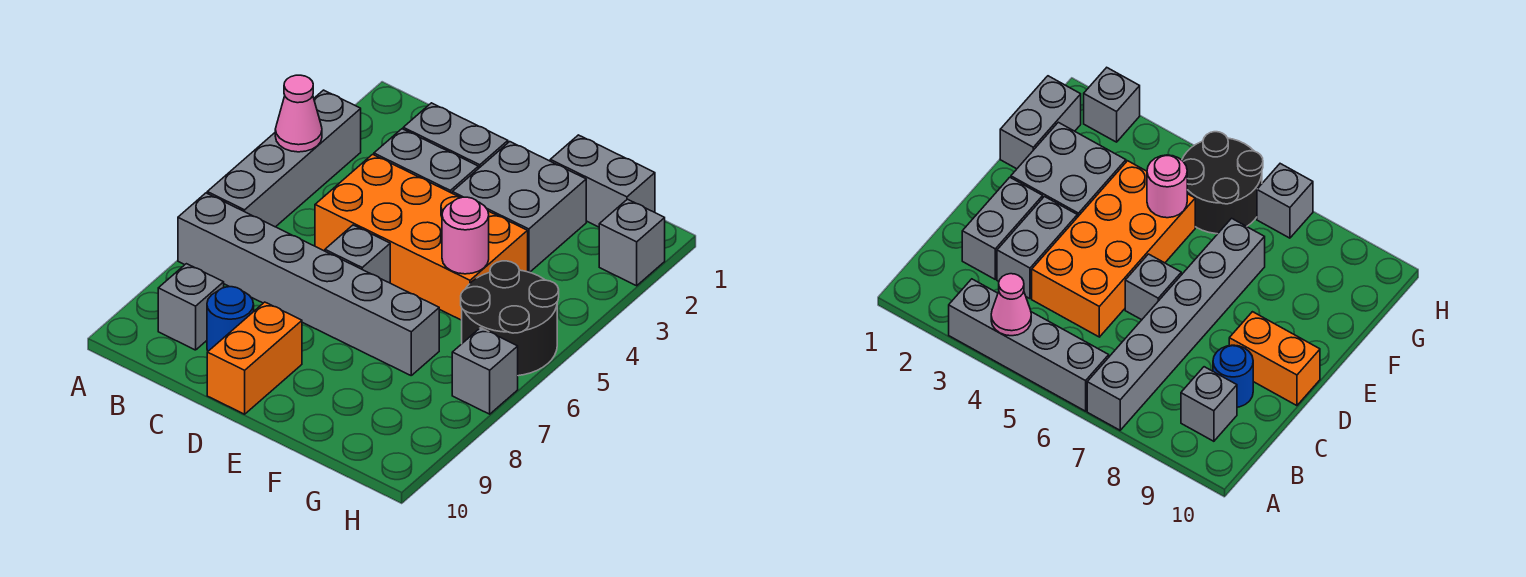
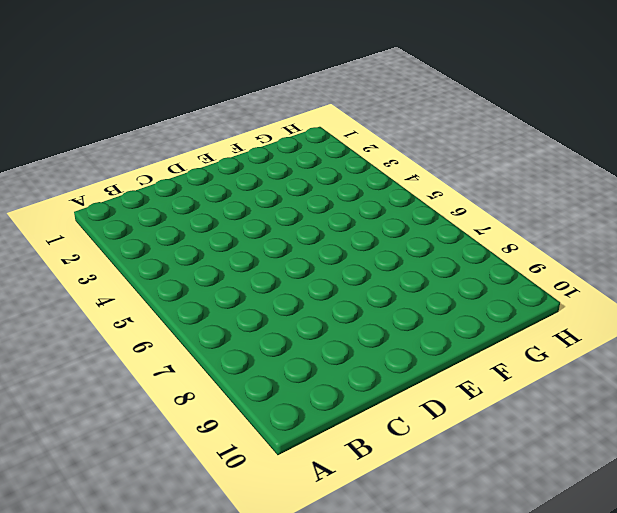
none -> grey 1x4 brick [207,90,361,227]
none -> grey 1x6 brick [178,193,439,375]
none -> grey 1x1 brick [158,264,224,350]

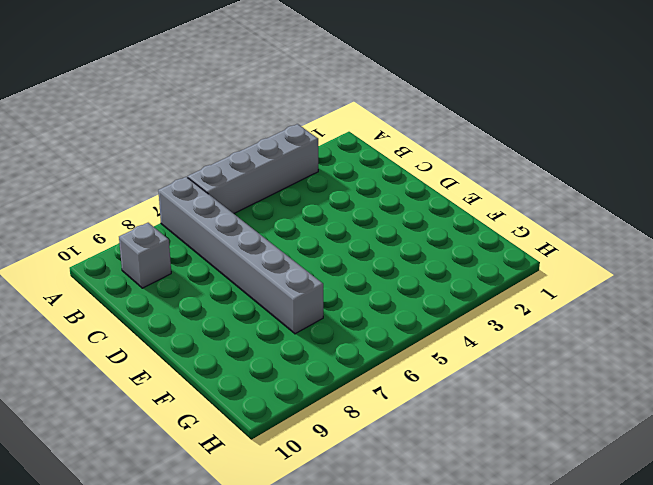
none -> grey 1x2 brick [403,103,508,169]
none -> grey 1x2 brick [374,129,478,193]
none -> orange 2x4 brick [315,154,528,320]

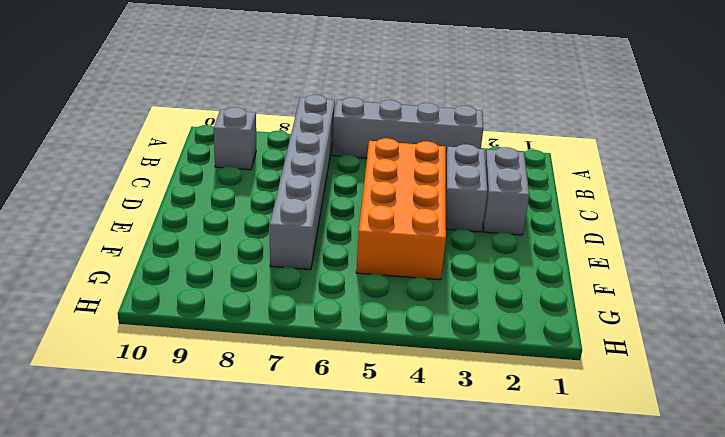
none -> blue 1x1 round brick [207,287,254,351]
none -> grey 1x1 brick [325,225,390,283]
none -> orange 1x2 brick [207,302,302,414]

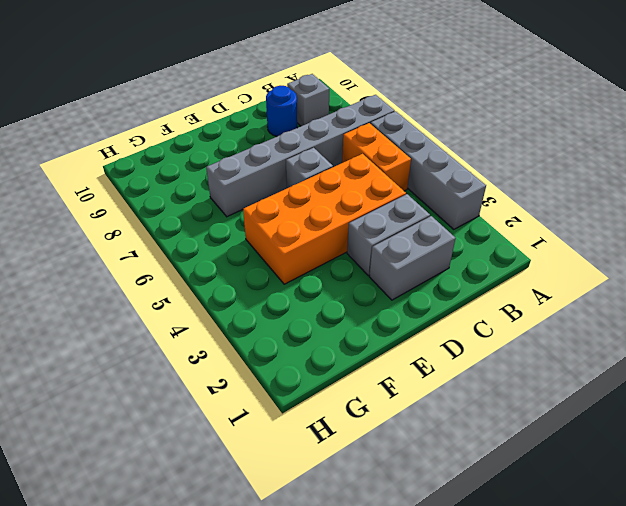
orange 1x2 brick [342,123,411,191] -> orange 1x2 brick moved to [207,302,302,414]
none -> grey 2x2 brick [452,142,586,272]
none -> grey 1x2 brick [550,135,655,227]
none -> black 2x2 round brick [461,261,559,376]

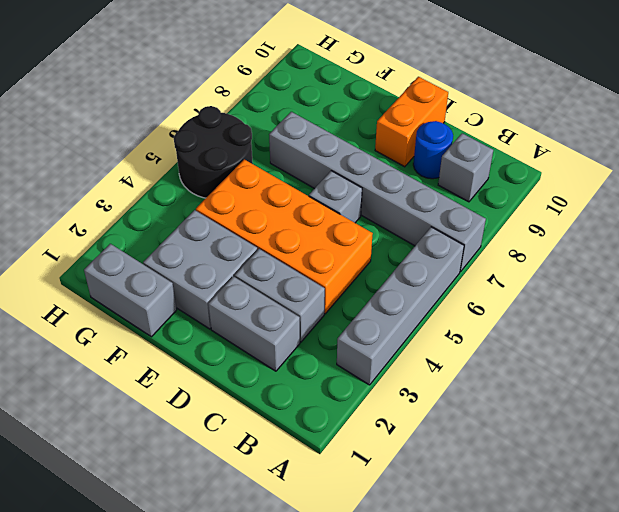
none -> grey 1x1 brick [599,199,665,286]
none -> grey 1x1 brick [452,328,518,414]
none -> pink 1x1 cone [275,75,322,152]

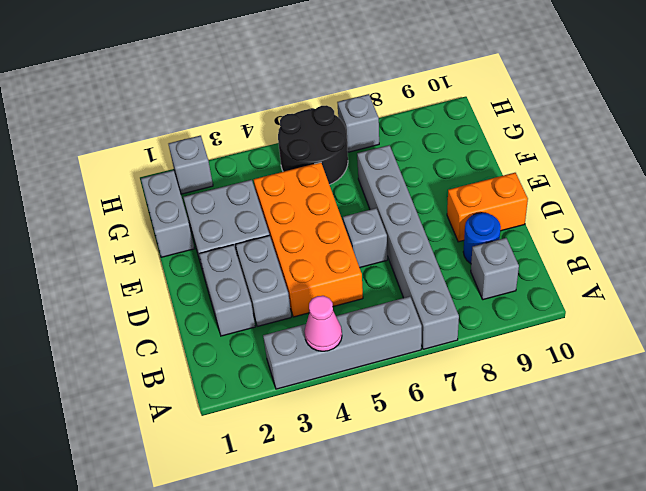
none -> pink 1x1 round brick [442,197,489,274]

